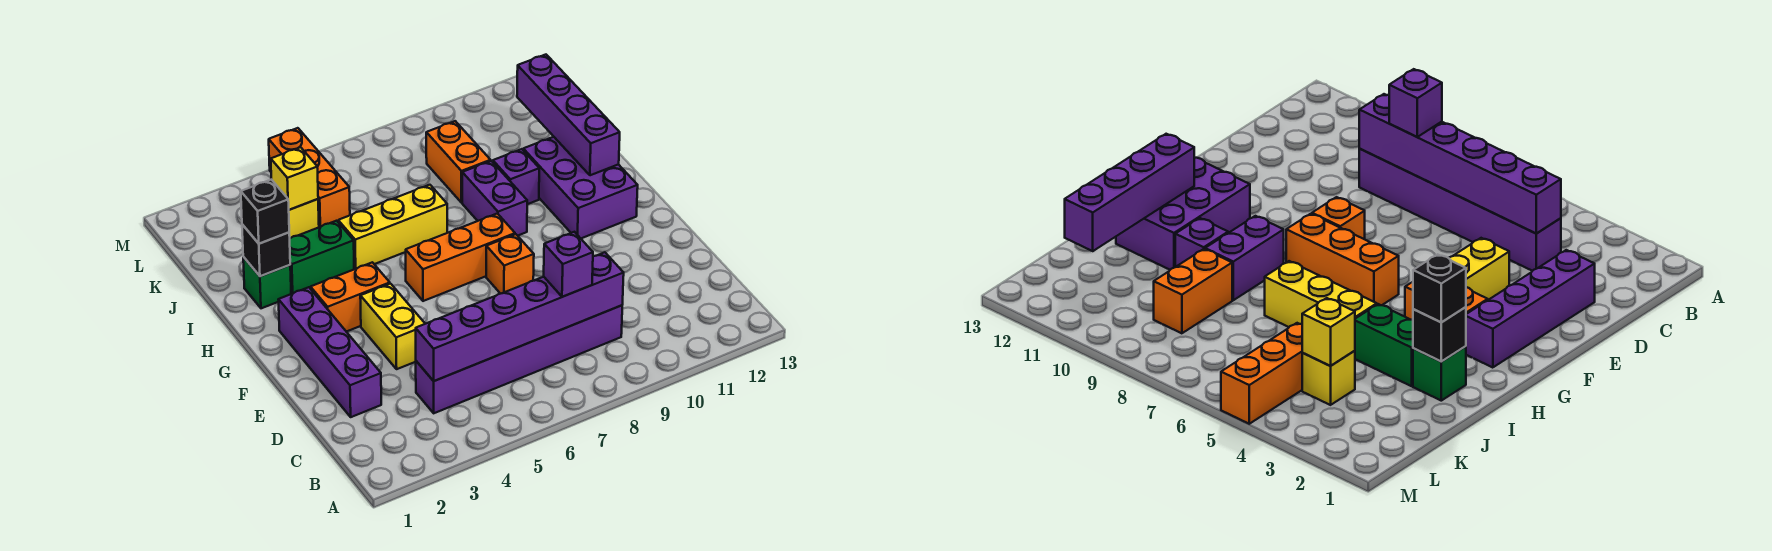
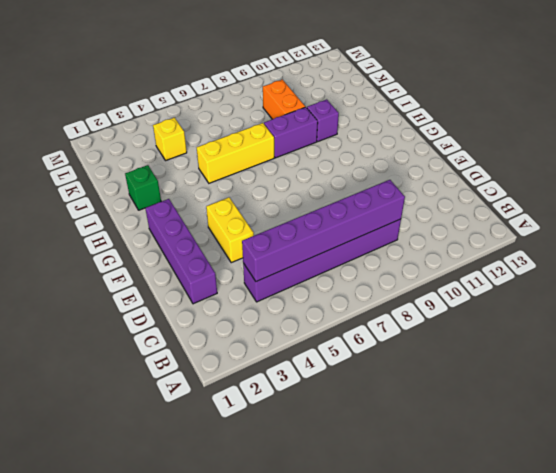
purple 1x2 brick [264,107,318,158] -> purple 1x2 brick turned to [462,161,527,236]
none -> orange 1x1 brick [486,234,534,294]
none -> orange 1x2 brick [311,262,390,332]
none -> orange 1x3 brick [406,213,515,301]

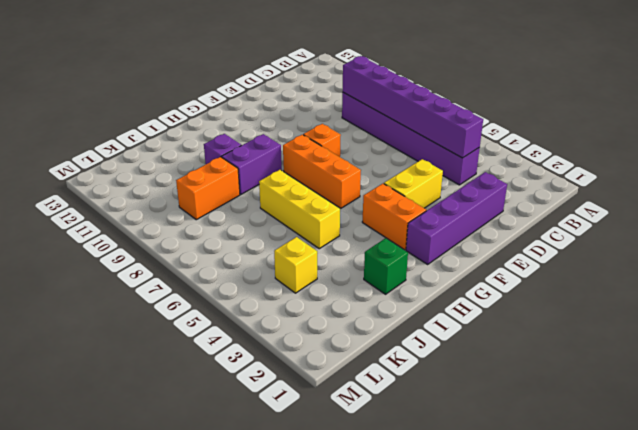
none -> purple 2x3 brick [523,137,638,238]
none -> green 1x2 brick [290,221,354,294]
none -> orange 1x3 brick [269,128,350,227]

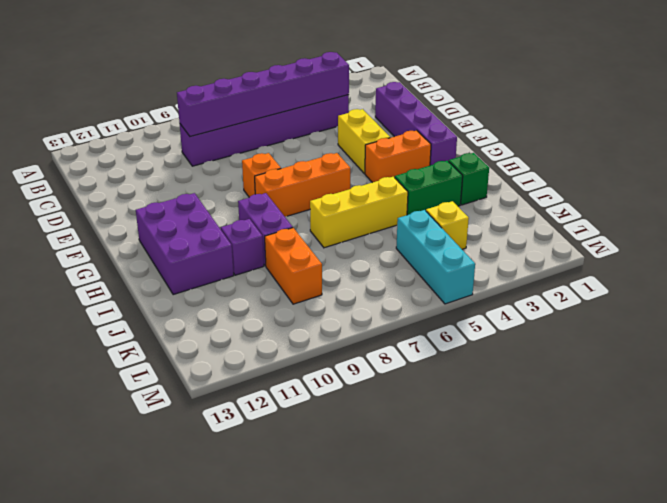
cyan 1x3 brick [396,210,475,304] -> orange 1x3 brick [269,128,350,227]
none -> purple 1x4 brick [517,55,620,175]
none -> black 1x1 brick [242,224,290,276]
none -> yellow 1x1 brick [271,147,318,210]

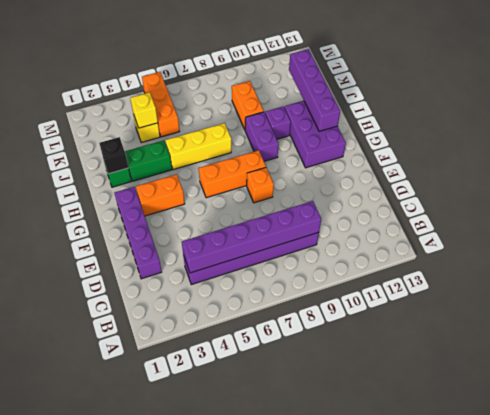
none -> yellow 1x2 brick [360,284,425,369]
none -> purple 1x1 brick [544,232,593,297]
none -> black 1x1 brick [241,180,289,244]

